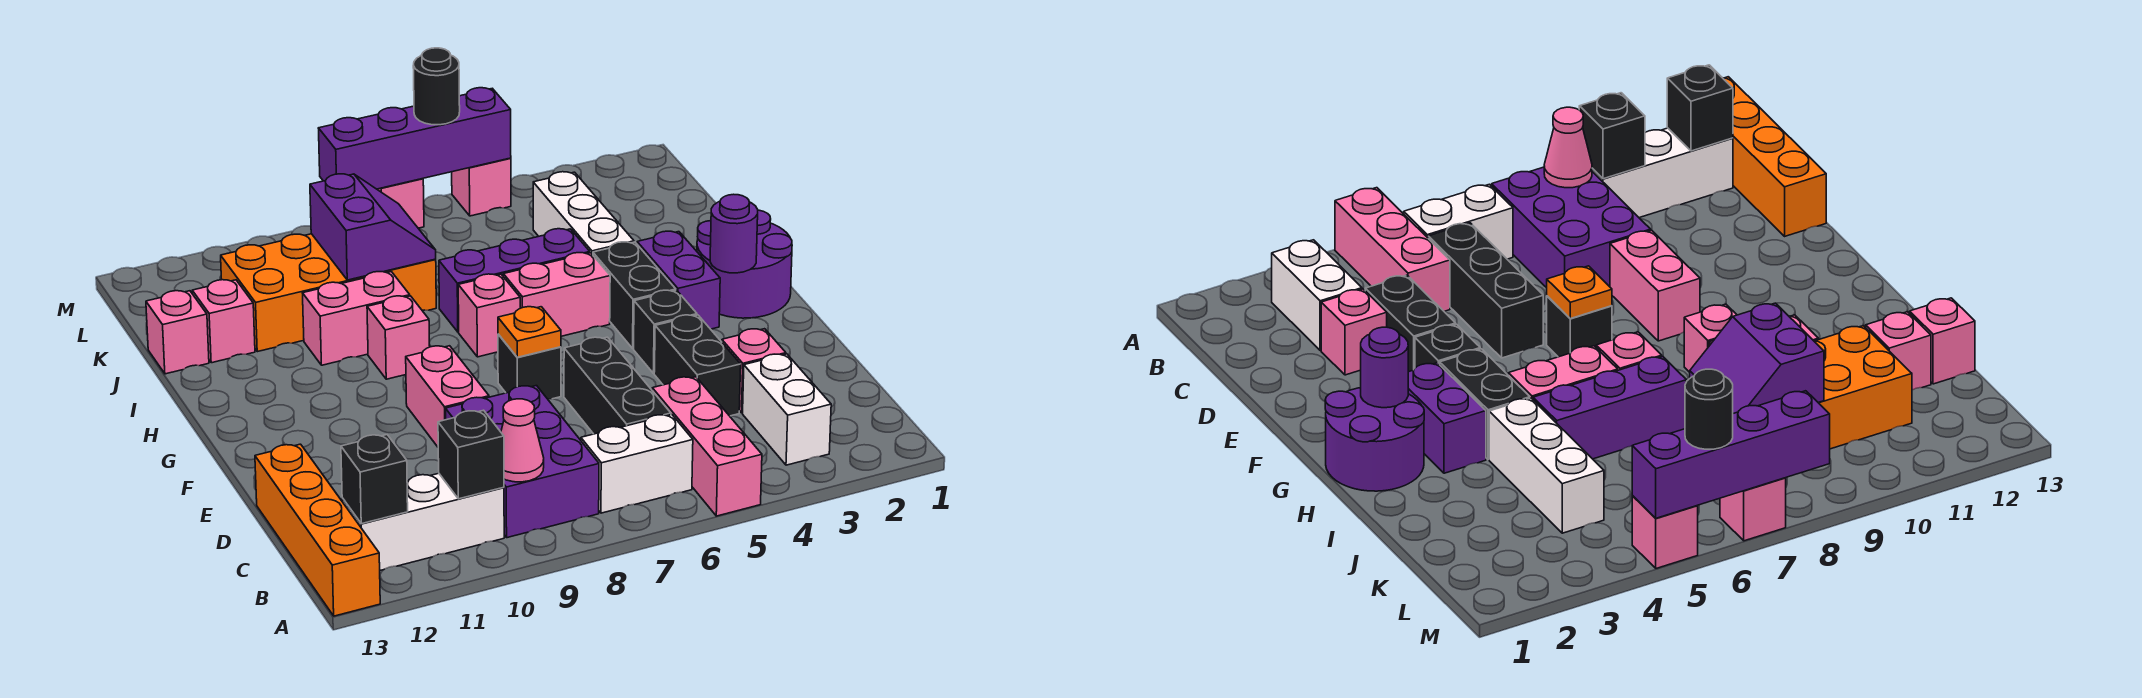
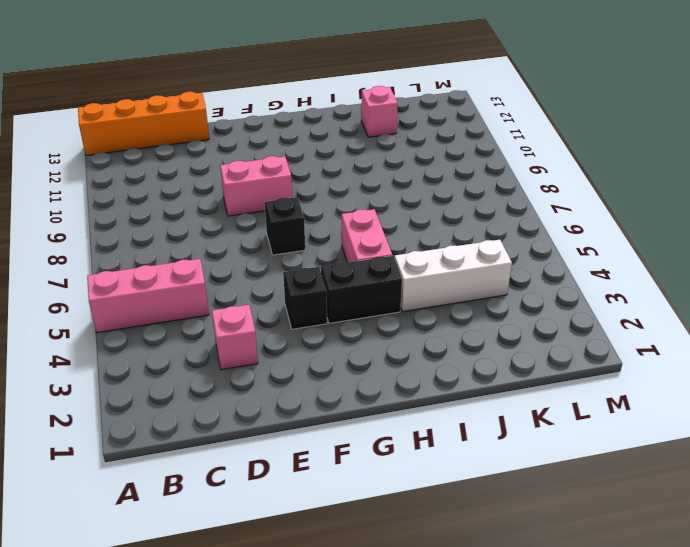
none -> white 1x2 brick [743,354,831,465]
none -> white 1x2 brick [581,414,693,513]
none -> purple 2x3 brick [445,386,599,538]
none -> white 1x3 brick [342,473,504,570]

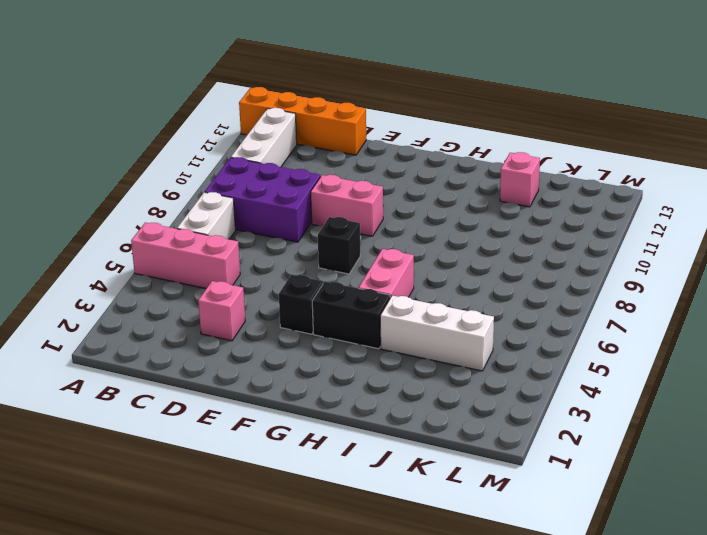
none -> white 1x2 brick [743,354,831,465]
none -> black 1x3 brick [564,337,671,434]
none -> black 1x2 brick [654,315,741,416]
none -> purple 2x2 round brick [697,210,792,318]

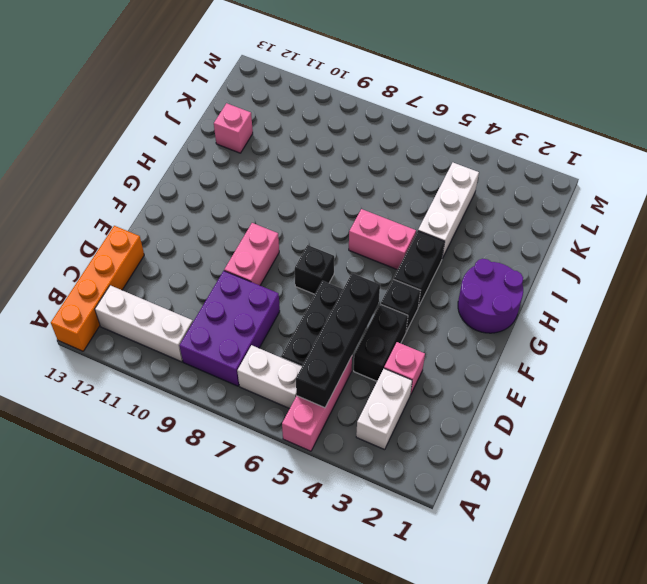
black 1x4 brick [296,273,380,408] -> none
none -> purple 1x2 brick [637,231,720,329]
none -> pink 1x1 brick [458,274,520,357]
none -> pink 1x1 brick [367,296,430,379]
none -> purple 1x3 brick [439,229,590,332]

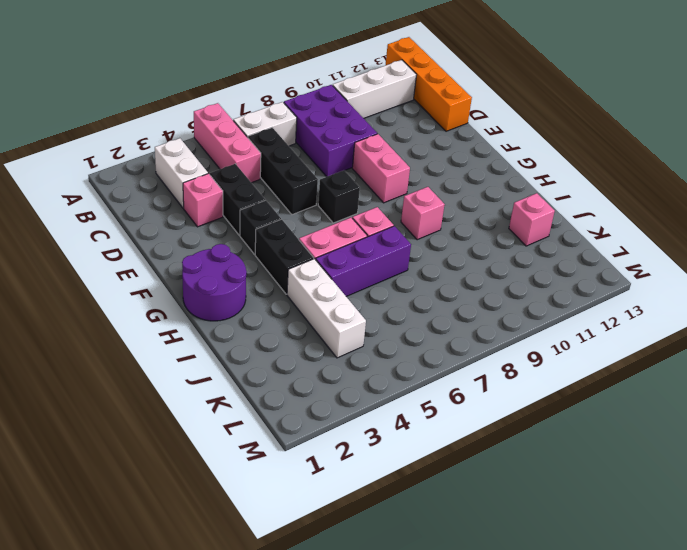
none -> purple 1x2 brick [637,231,720,329]
none -> pink 1x2 brick [303,272,410,365]
none -> orange 2x4 brick [221,234,436,352]
none -> pink 1x1 brick [146,291,209,374]

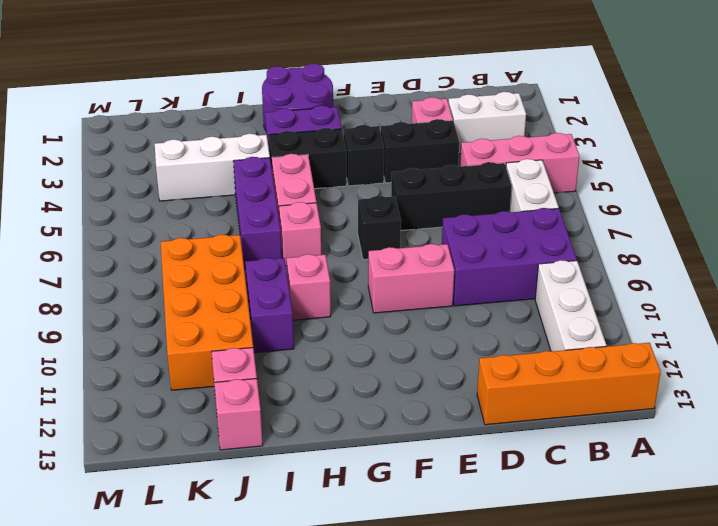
purple 1x2 brick [245,258,294,353] -> pink 1x2 brick [303,272,410,365]
none -> pink 1x1 brick [452,158,511,216]
none -> pink 1x1 brick [377,179,424,228]
none -> pink 1x1 cone [501,399,544,482]
none -> black 1x1 brick [438,410,504,499]

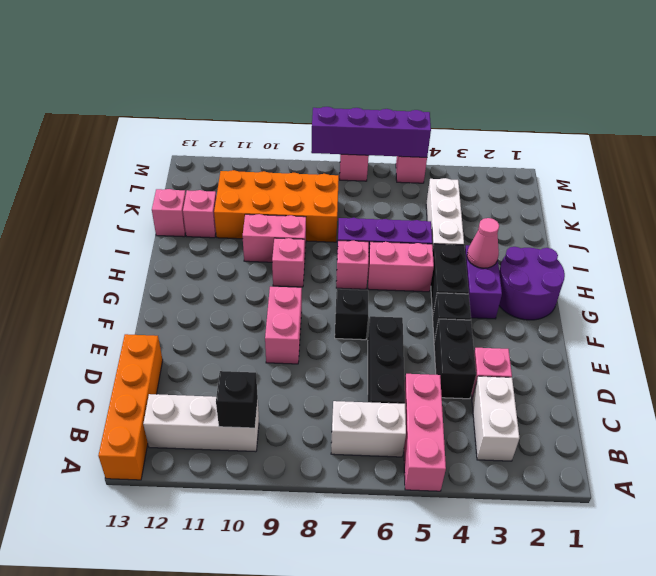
pink 1x1 cone [467,218,499,268] -> pink 1x1 cone moved to [501,399,544,482]
none -> purple 2x3 brick [445,386,599,538]
none -> black 1x1 brick [341,435,408,524]
none -> orange 1x1 plate [498,307,561,357]
none -> purple 1x1 round brick [710,194,758,273]

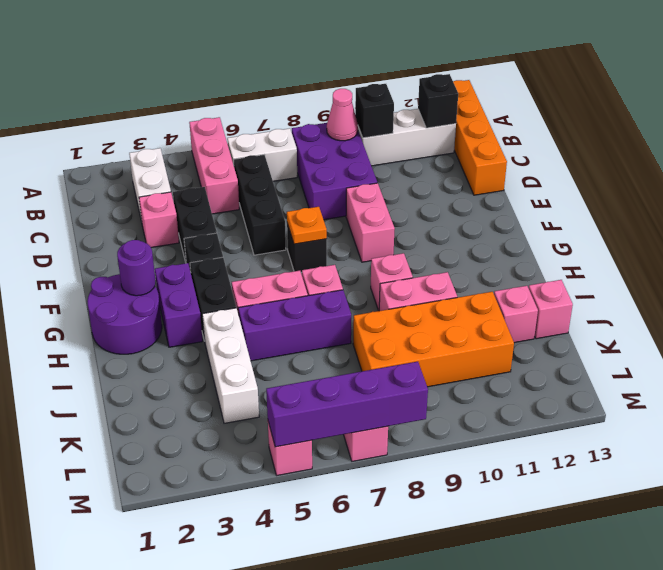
none -> purple 2x2 slope [310,174,436,280]
none -> black 1x1 round brick [413,48,460,125]

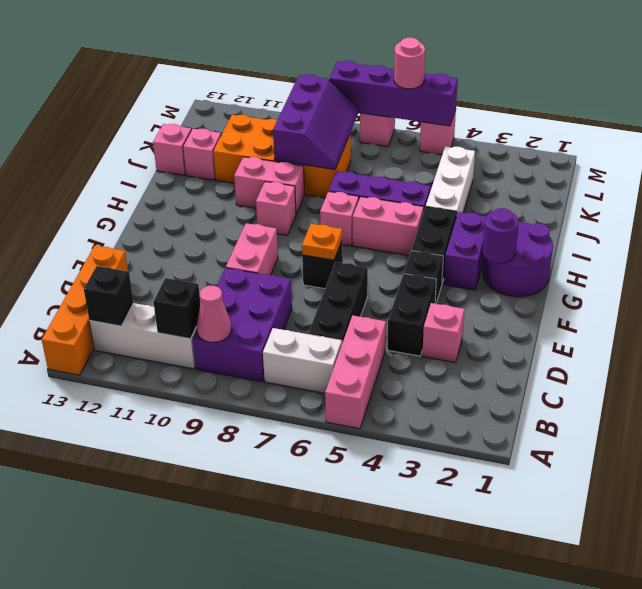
purple 2x3 slope [273,74,358,170] -> purple 2x2 slope [310,174,436,280]
pink 1x1 round brick [394,38,425,89] -> black 1x1 round brick [413,48,460,125]
none -> white 1x2 brick [743,354,831,465]

